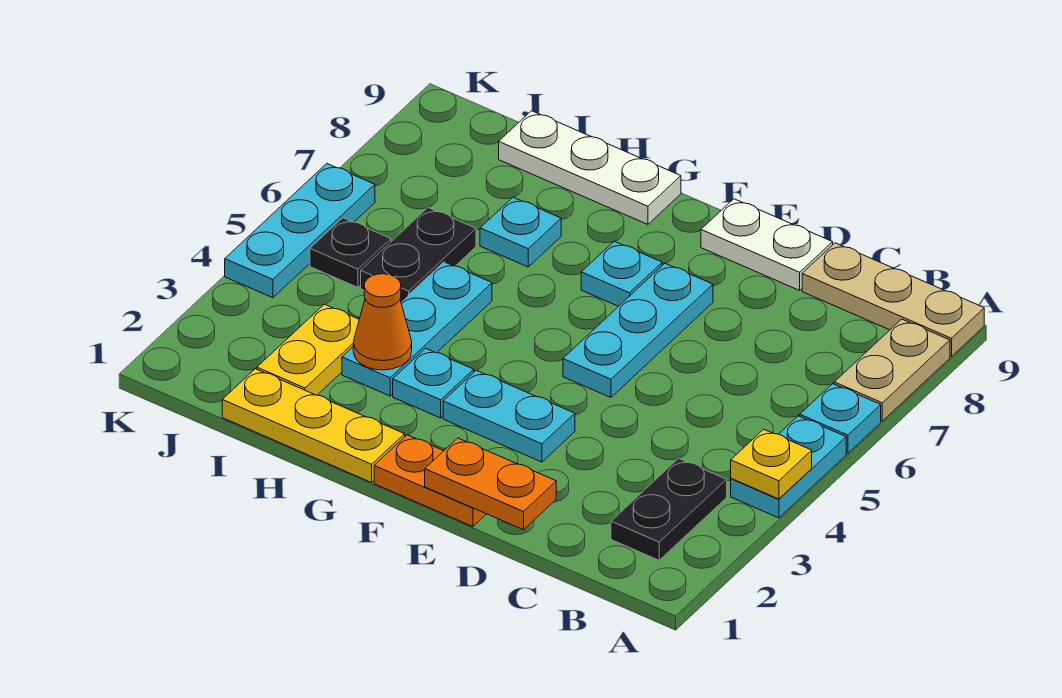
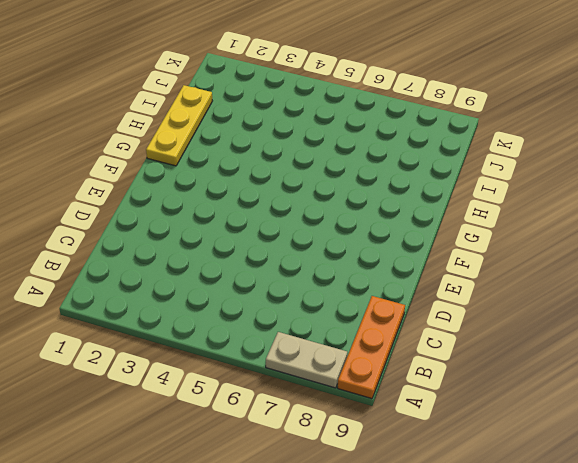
orange 1x3 plate [338,296,405,399] -> tan 1x3 plate [802,243,984,357]
none -> cyan 1x2 plate [731,416,846,518]
none -> cyan 1x1 plate [800,384,881,453]
none -> black 1x2 plate [611,458,727,560]

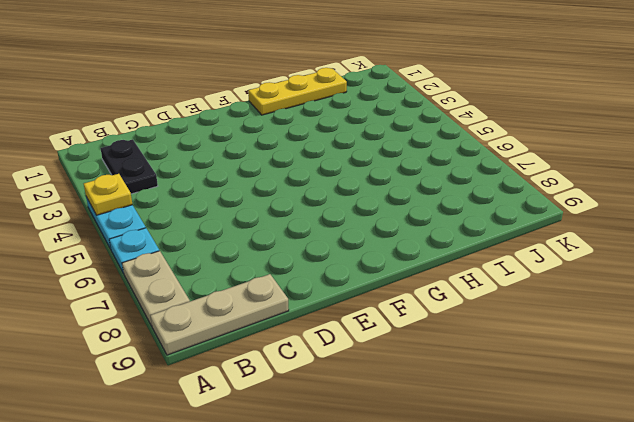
none -> white 1x2 plate [701,199,833,290]
none -> orange 1x2 plate [374,435,486,527]
none -> cyan 1x2 plate [443,370,575,462]

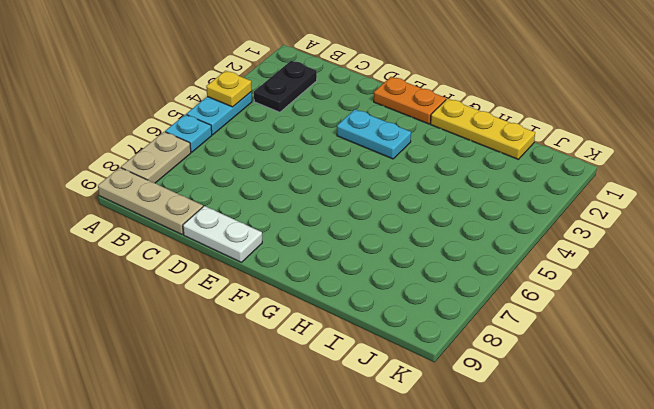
none -> cyan 1x3 plate [563,263,713,397]
none -> cyan 1x1 plate [581,241,662,306]
none -> cyan 1x1 plate [393,348,474,418]

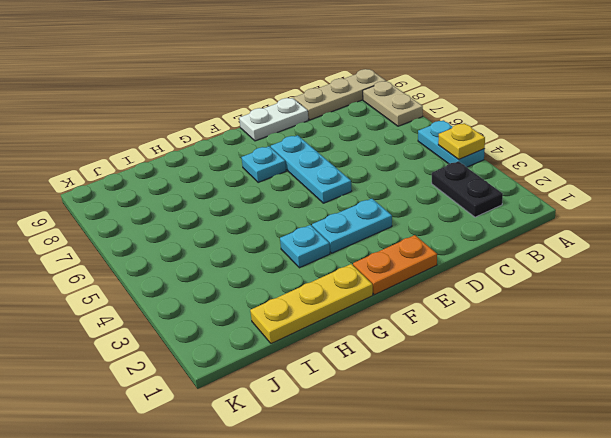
none -> cyan 1x1 plate [800,384,881,453]
none -> white 1x3 plate [499,111,681,224]
none -> cyan 1x3 plate [342,262,492,396]

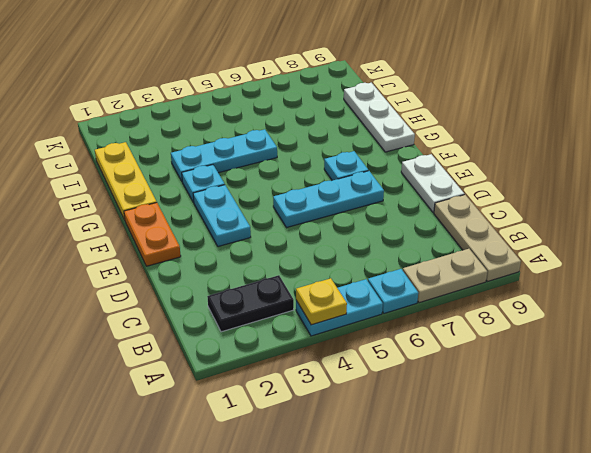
none -> cyan 1x1 plate [480,197,561,267]
none -> yellow 1x2 plate [257,304,359,395]
none -> black 1x2 plate [361,208,476,301]

